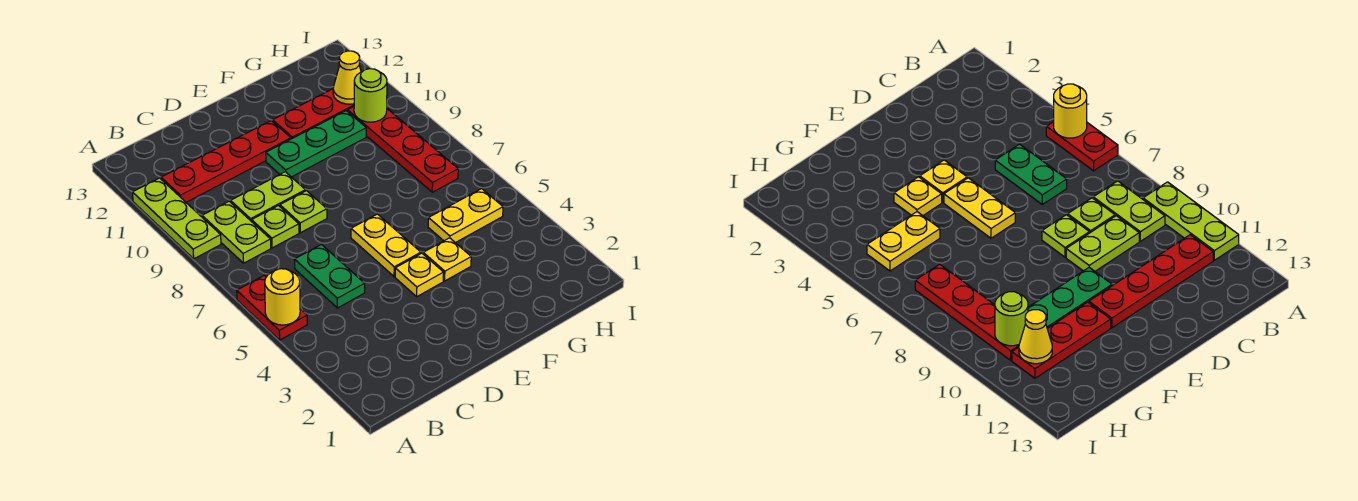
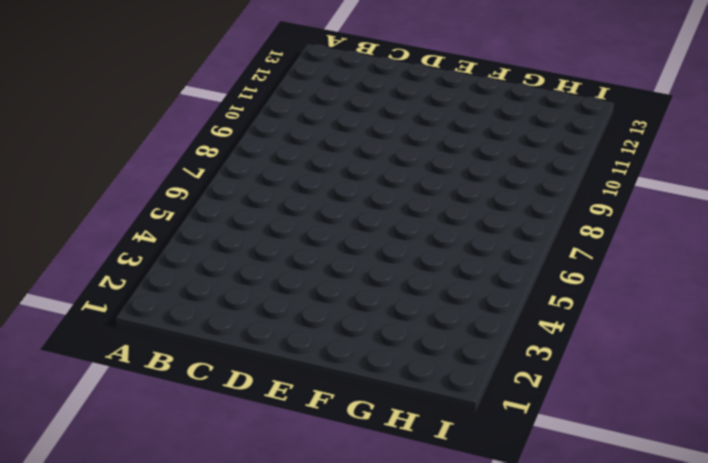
none -> red 1x2 plate [237,275,307,340]
none -> lime 1x3 plate [132,178,221,259]
none -> lime 1x2 plate [202,201,271,263]

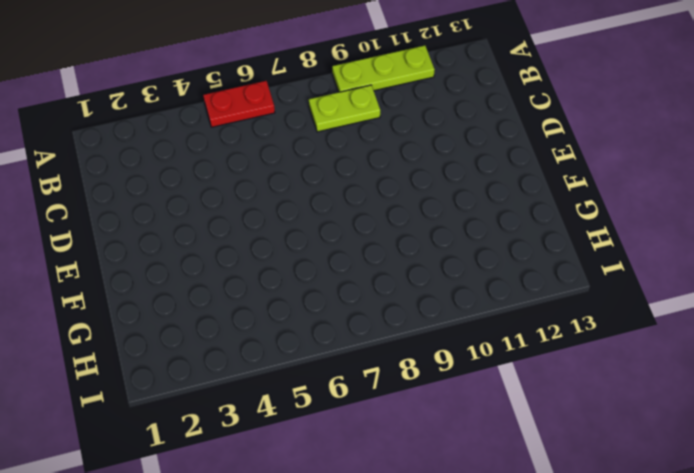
none -> red 1x4 plate [161,121,291,202]
none -> green 1x2 plate [294,245,365,308]
none -> lime 1x1 plate [252,206,299,248]

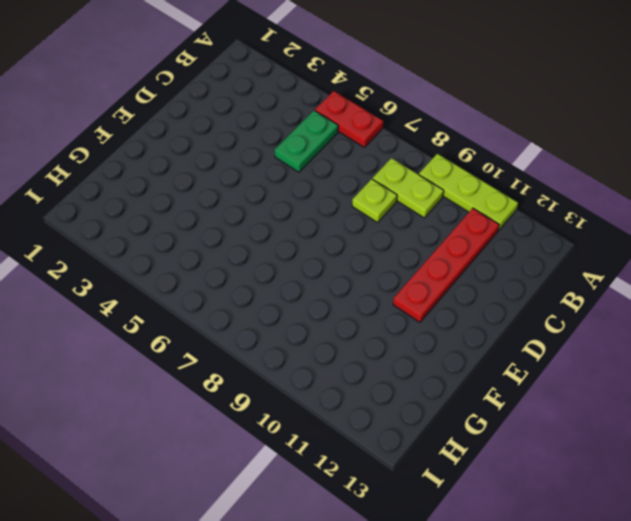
green 1x2 plate [275,110,338,172] -> green 1x2 plate turned to [294,245,365,308]
none -> lime 1x2 plate [231,172,305,222]
none -> lime 1x1 plate [280,191,327,233]
none -> yellow 1x1 plate [395,253,444,297]

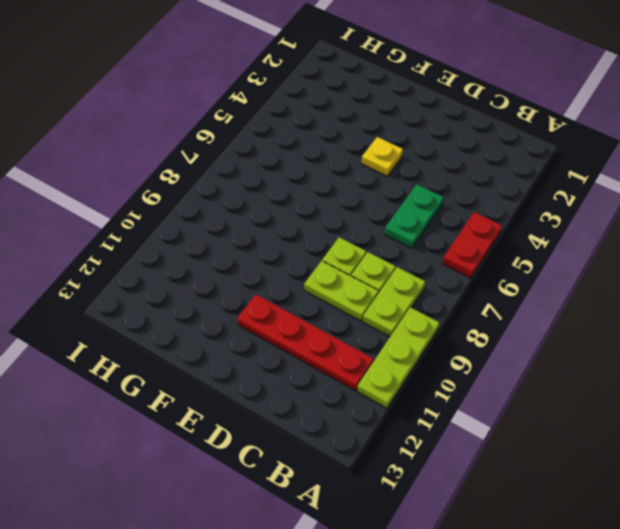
none -> yellow 1x2 plate [351,214,421,277]
none -> green 1x3 plate [266,111,366,177]
none -> yellow 1x1 plate [423,238,471,281]

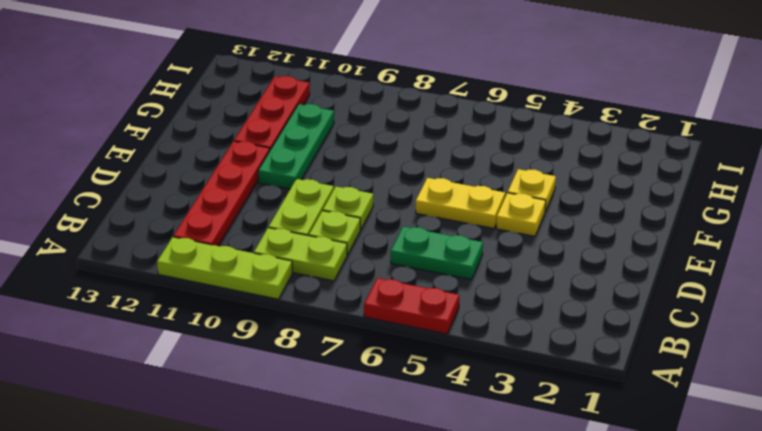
none -> yellow 1x2 plate [428,189,503,243]
none -> red 1x4 plate [348,107,458,192]
none -> yellow 1x1 round brick [265,269,300,325]

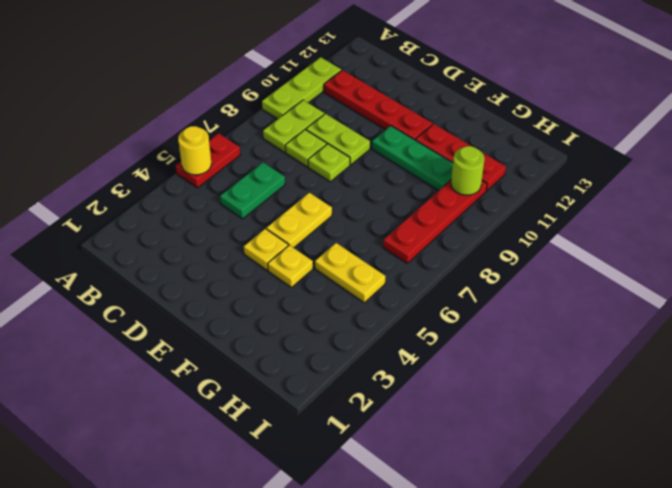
none -> yellow 1x1 cone [333,51,361,104]

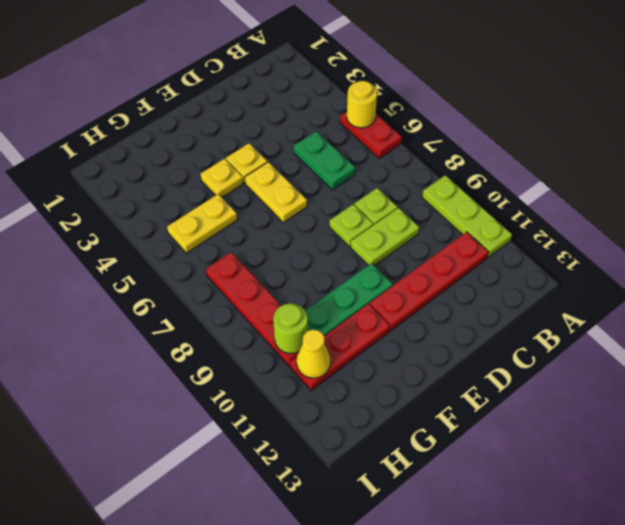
none -> lime 1x2 plate [202,201,271,263]

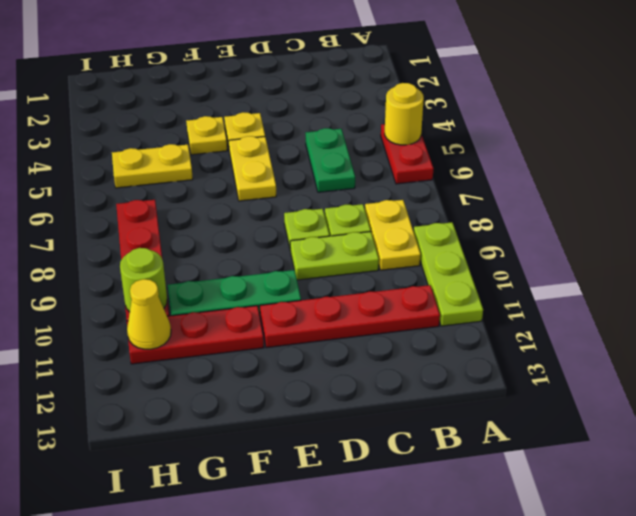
yellow 1x2 plate [365,200,421,270] -> lime 1x2 plate [202,201,271,263]

